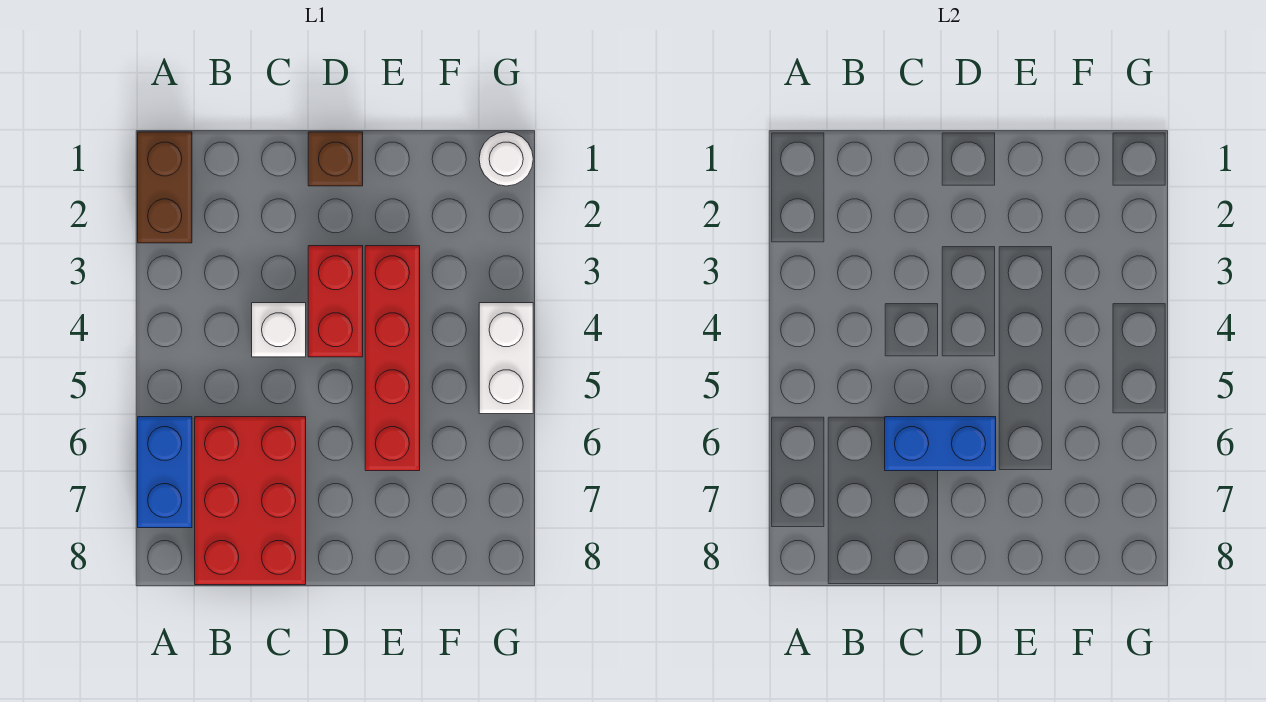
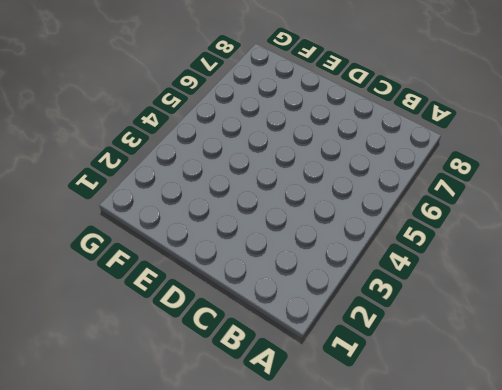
none -> brown 1x2 brick [138,132,192,243]
none -> blue 1x2 brick [138,417,192,528]

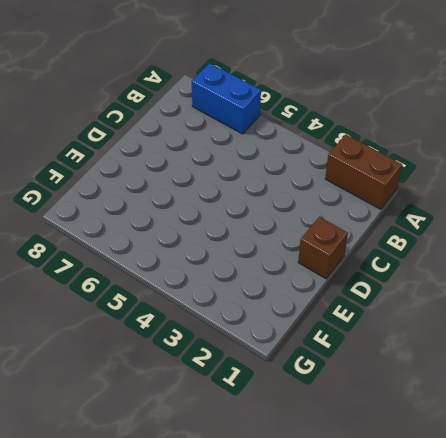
none -> red 2x3 brick [195,417,306,585]
none -> white 1x1 brick [252,303,306,357]

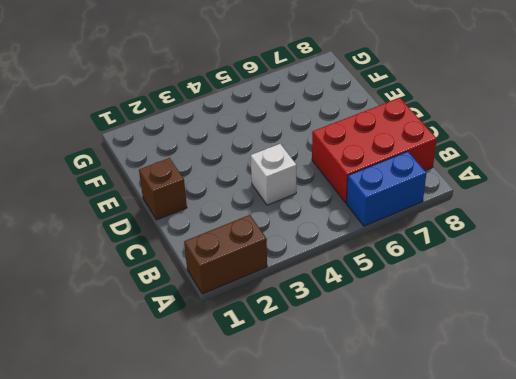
none -> red 1x2 brick [308,246,363,357]
none -> red 1x4 brick [365,246,420,471]

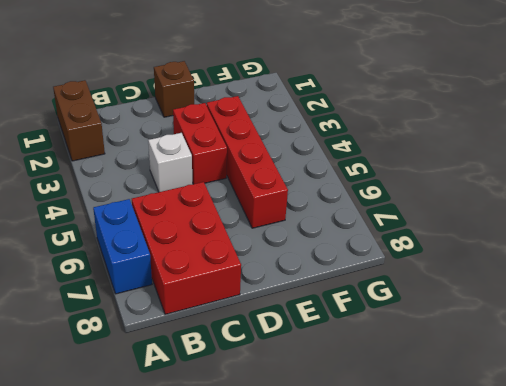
none -> white 1x1 round brick [479,132,533,186]
none -> white 1x2 brick [479,303,533,414]

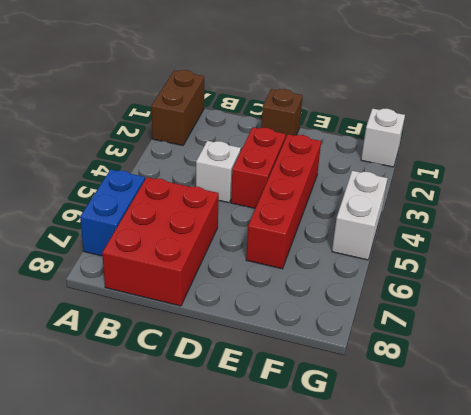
white 1x1 brick [361,109,405,167] -> white 1x1 round brick [479,132,533,186]
none -> blue 1x2 brick [885,417,996,471]

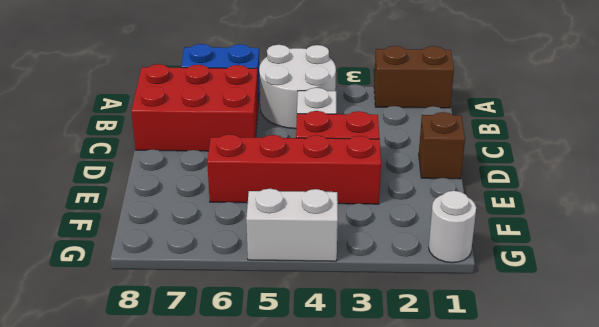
white 2x2 round brick [259,45,336,129] -> none
none -> blue 1x2 brick [885,417,996,471]

